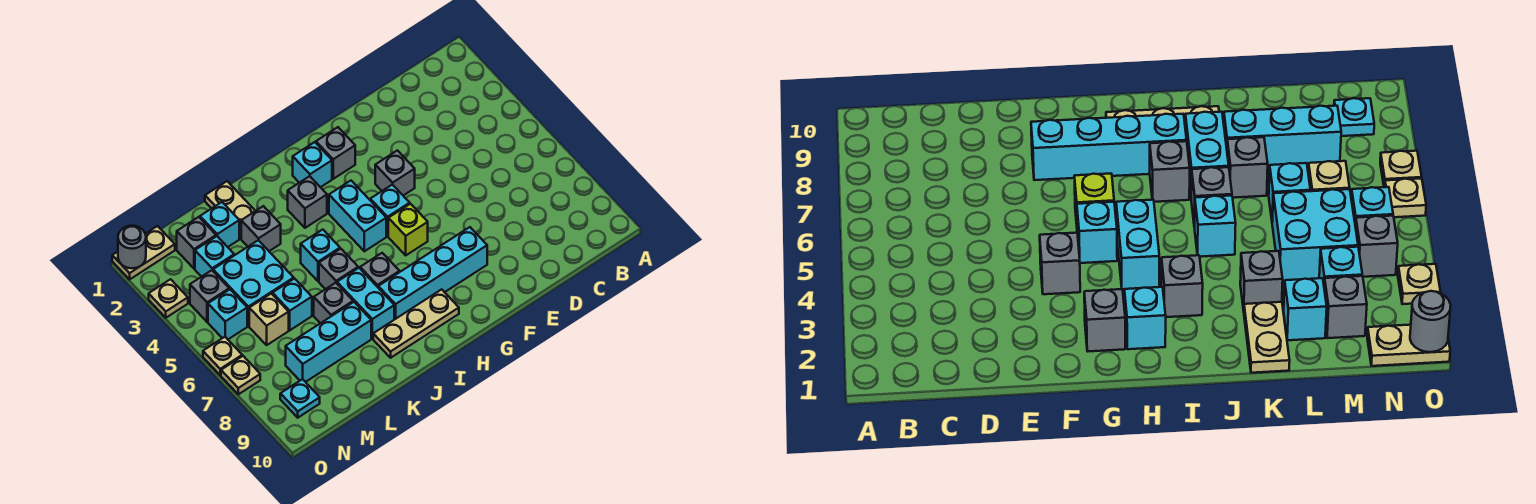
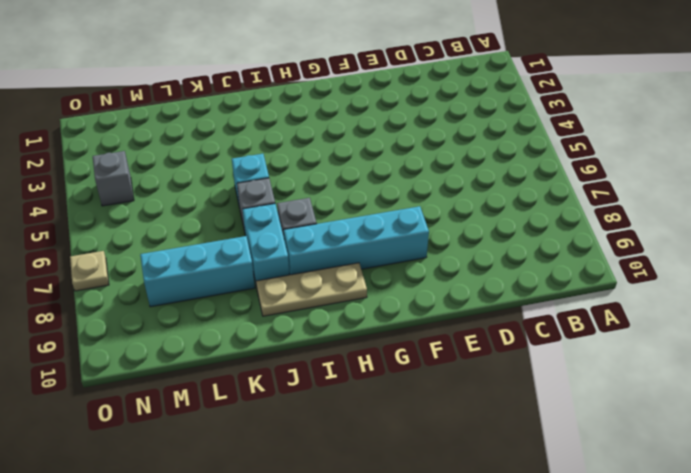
none -> grey 1x1 brick [375,150,415,195]
none -> grey 1x1 brick [316,127,355,179]
none -> cyan 1x1 brick [370,185,410,236]
none -> lime 1x1 brick [388,204,428,255]

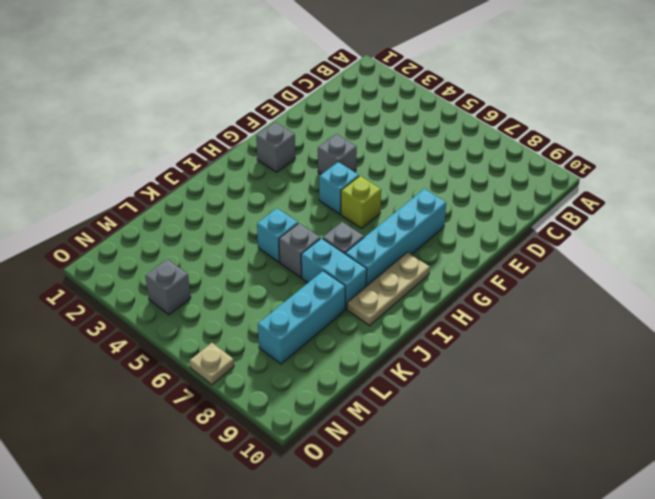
none -> cyan 1x1 brick [293,142,332,187]
none -> cyan 1x2 brick [329,181,386,251]
none -> grey 1x1 brick [288,176,327,228]
none -> tan 1x2 plate [205,181,255,239]

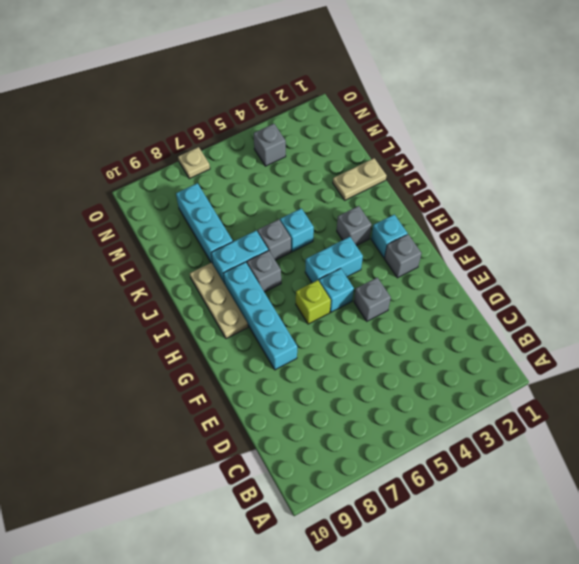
none -> grey 1x1 brick [241,206,281,251]
none -> grey 1x1 brick [314,283,353,323]
none -> cyan 1x1 brick [200,202,239,247]
none -> cyan 2x2 brick [213,240,294,326]

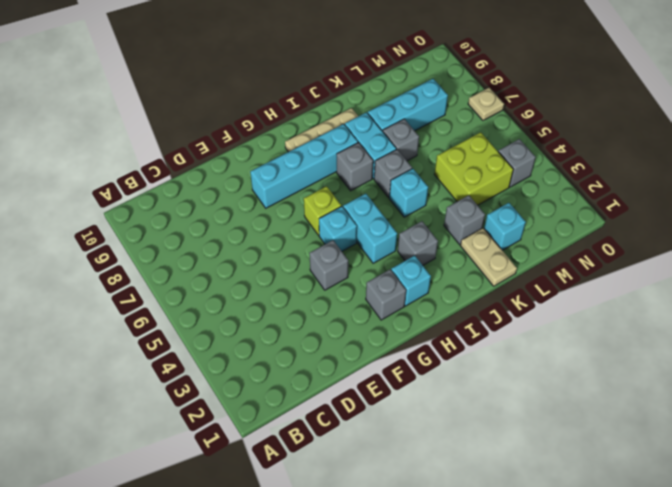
lime 2x2 brick [434,132,513,205] -> cyan 2x2 brick [213,240,294,326]
none -> cyan 1x1 brick [273,279,312,330]
none -> grey 1x1 brick [177,217,216,269]
none -> cyan 1x1 brick [195,236,234,277]
none -> tan 1x1 brick [249,293,289,345]

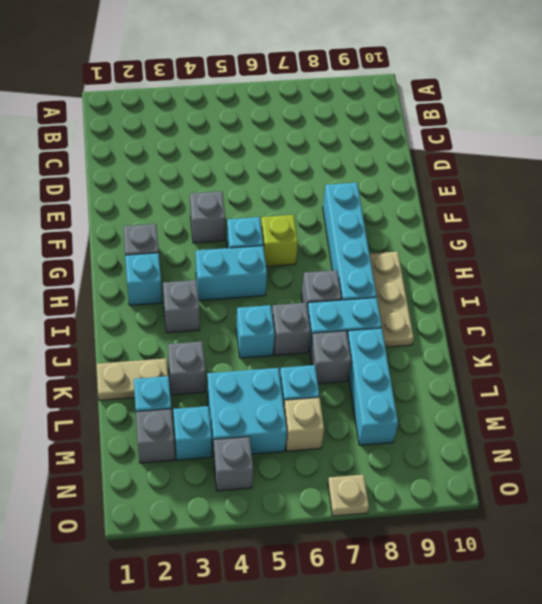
none -> tan 1x2 plate [112,226,175,279]
none -> cyan 1x1 brick [208,289,247,339]
none -> cyan 1x1 plate [280,379,320,418]
none -> tan 1x1 plate [149,279,188,318]

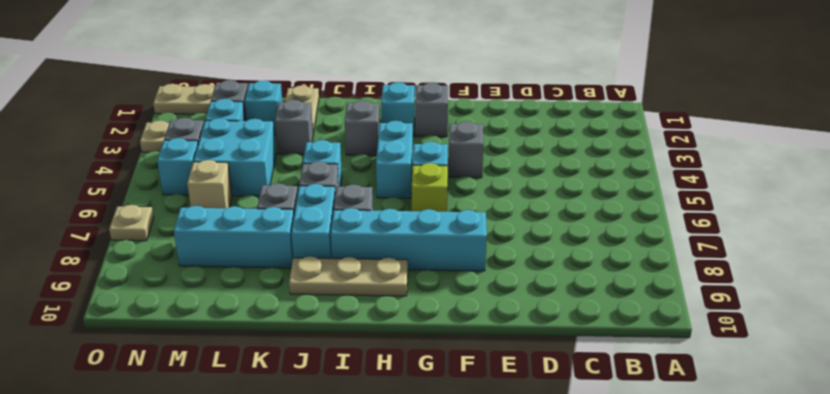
none -> cyan 1x1 brick [273,279,312,330]
none -> cyan 1x1 plate [280,379,320,418]
none -> tan 1x1 plate [203,337,242,375]
none -> grey 1x1 round brick [118,226,146,268]

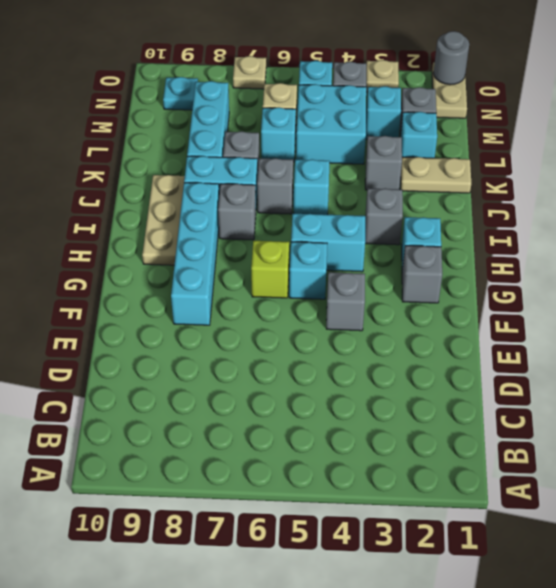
none -> tan 1x1 plate [203,337,242,375]

